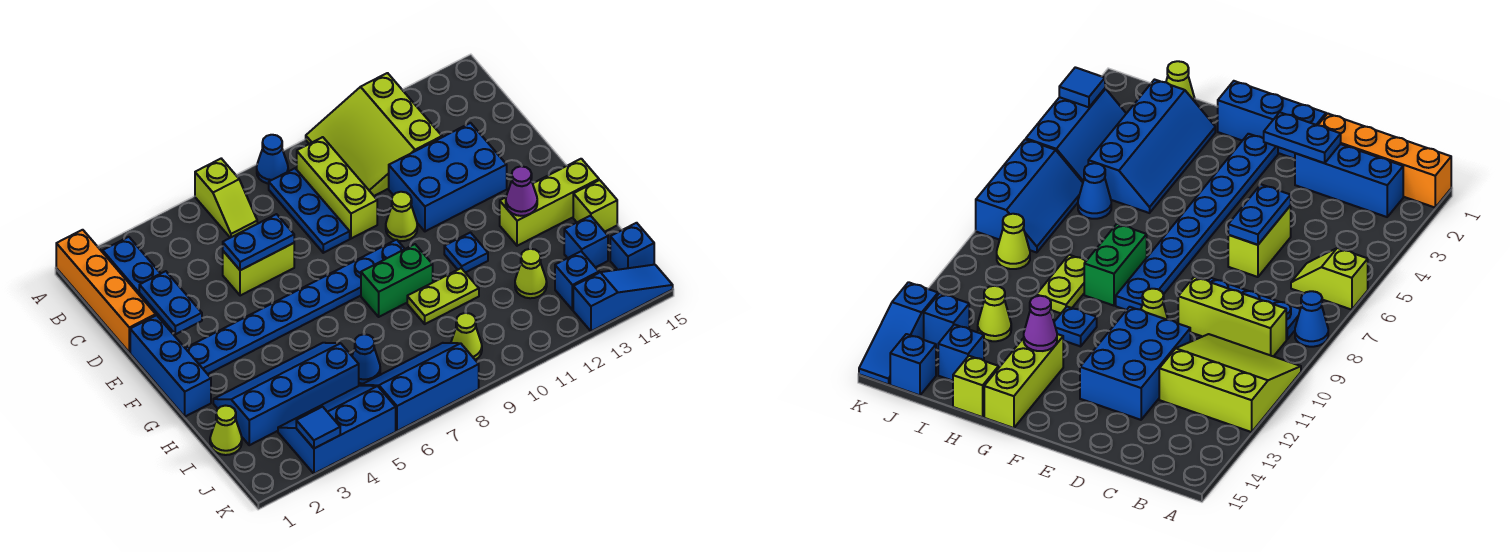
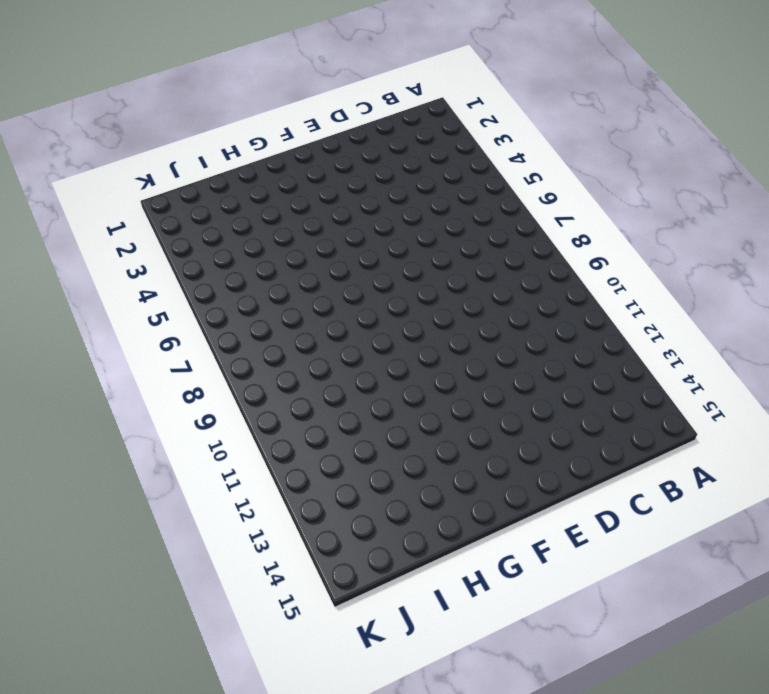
none -> orange 1x4 brick [56,230,156,353]
none -> lime 1x2 slope [195,159,257,238]
none -> blue 1x1 cone [257,135,288,184]
none -> lime 3x3 slope [306,73,442,196]

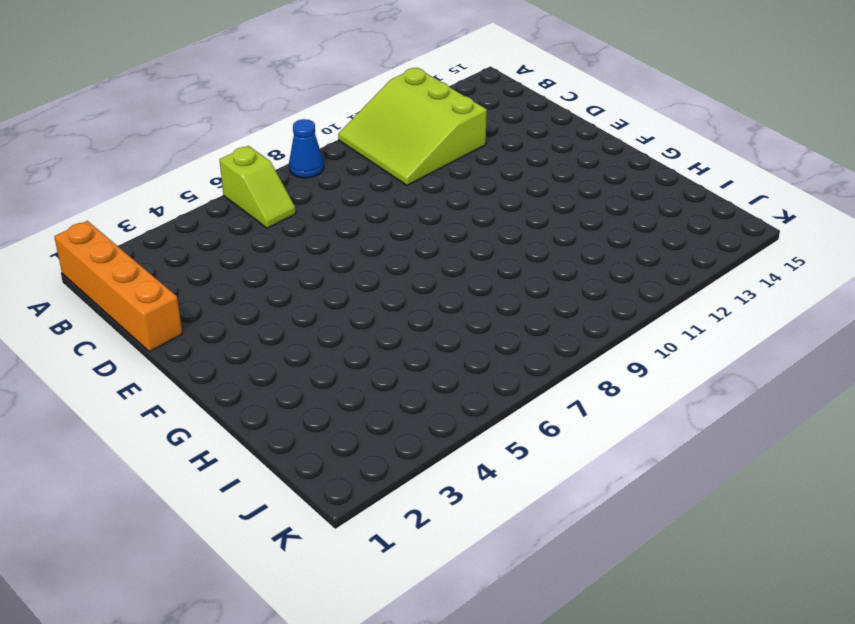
none -> blue 1x3 brick [103,237,172,331]
none -> blue 1x3 plate [269,168,350,253]
none -> lime 1x3 brick [297,137,377,239]
none -> lime 1x2 brick [223,243,294,296]

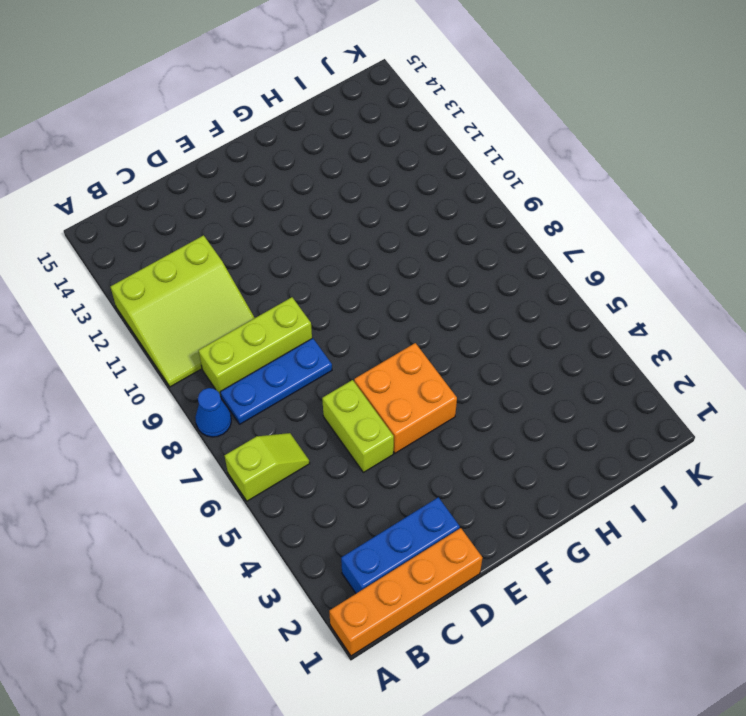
orange 2x2 brick [354,343,457,453] -> blue 1x8 plate [185,240,404,374]
none -> blue 2x3 brick [389,123,507,231]
none -> blue 1x3 brick [130,315,211,417]
none -> lime 1x1 cone [386,192,417,241]
none -> green 1x2 brick [361,244,433,317]

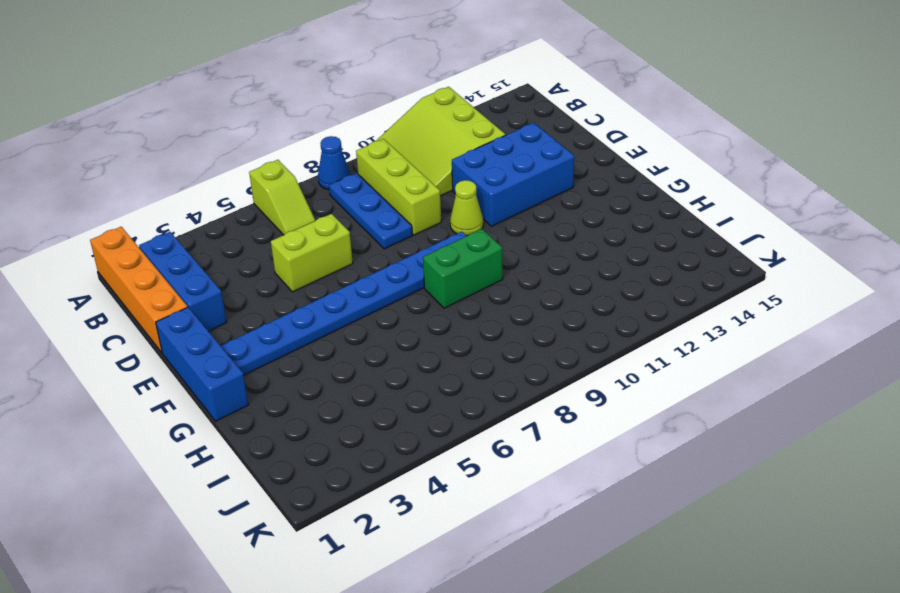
none -> blue 1x1 plate [444,233,488,273]
none -> lime 1x3 brick [500,159,599,246]
none -> blue 2x4 slope [213,343,359,445]
none -> lime 1x2 plate [407,268,479,324]

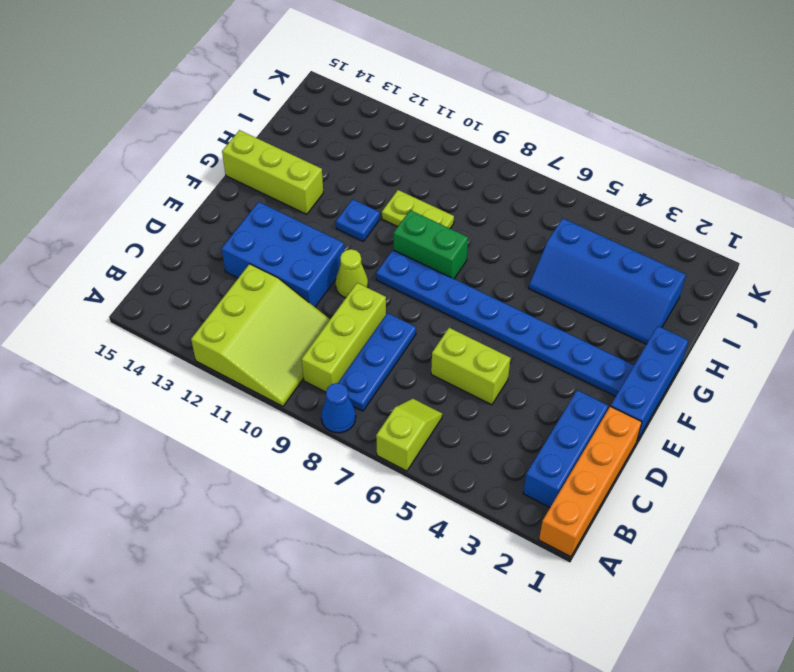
none -> lime 1x1 brick [573,180,617,232]
none -> lime 1x1 cone [210,406,242,455]
none -> blue 1x1 cone [352,334,380,384]
none -> lime 1x1 cone [515,249,547,298]

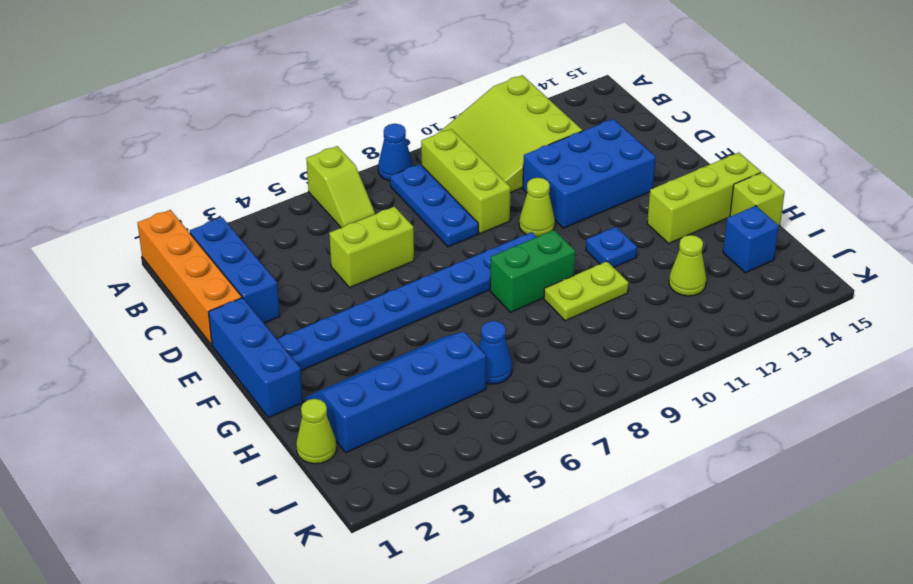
none -> blue 2x3 slope [278,386,396,474]
none -> blue 2x3 slope [361,343,479,431]
none -> lime 1x1 cone [451,313,482,360]
none -> blue 1x1 brick [555,251,599,310]

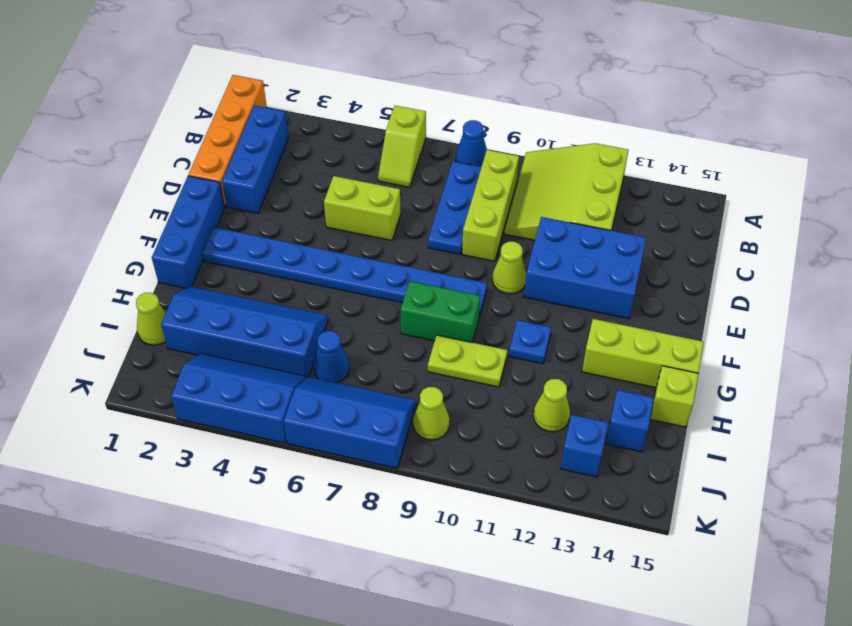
none -> blue 1x1 brick [610,223,654,270]
none -> blue 1x3 slope [573,265,673,331]
none -> blue 1x2 plate [139,271,202,334]
none -> blue 1x2 plate [223,214,294,270]

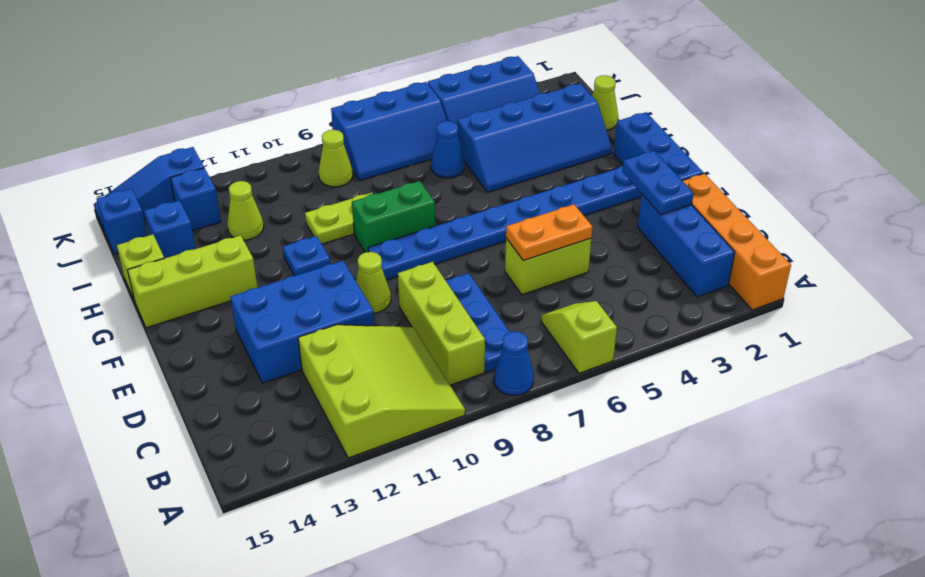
orange 1x2 plate [506,204,592,260] -> blue 1x2 plate [223,214,294,270]
none -> purple 1x1 cone [506,166,537,216]
none -> blue 1x1 tile [296,407,340,448]

